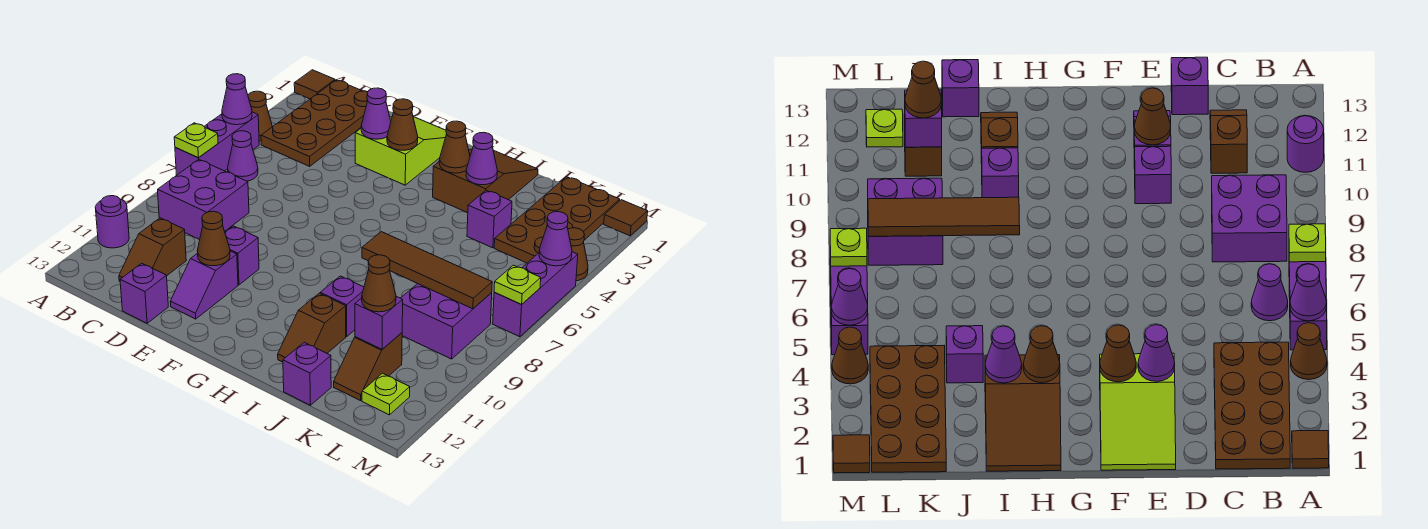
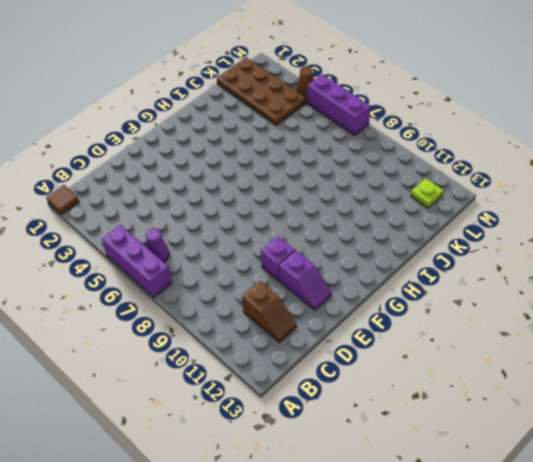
none -> brown 1x1 cone [248,91,272,141]
none -> purple 1x1 round brick [95,196,129,248]
none -> brown 2x4 plate [261,80,368,166]
none -> purple 2x2 brick [158,160,249,240]

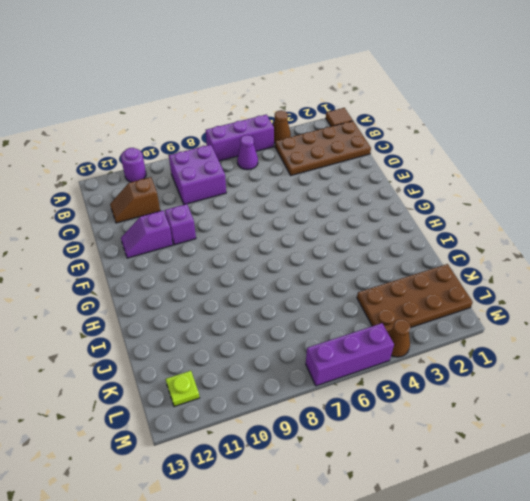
none -> purple 1x1 brick [120,263,168,323]
none -> lime 2x3 slope [355,117,447,185]
none -> brown 2x3 slope [433,149,538,213]
none -> purple 1x1 brick [320,276,364,337]

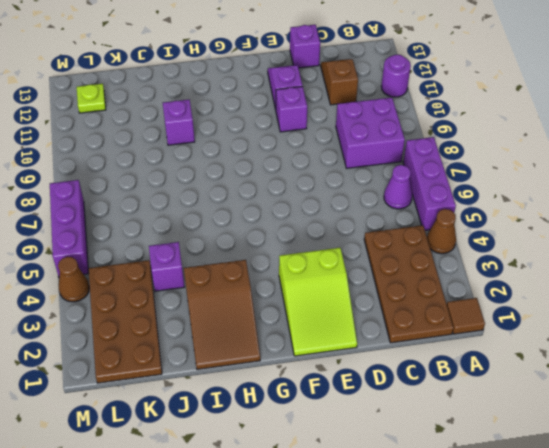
none -> brown 1x2 slope [278,293,346,362]
none -> purple 1x1 brick [283,342,331,405]
none -> purple 2x2 brick [401,284,492,359]
none -> brown 1x2 slope [334,333,402,401]

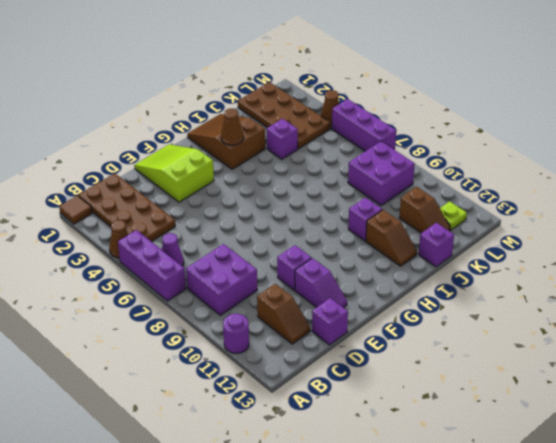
none -> brown 1x1 tile [604,200,648,236]
none -> purple 1x1 cone [222,74,252,125]
none -> lime 1x1 plate [174,123,218,158]
none -> purple 1x1 cone [361,88,391,139]

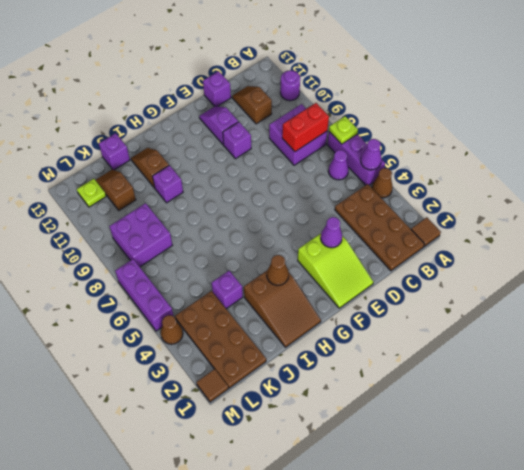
red 1x2 brick [282,103,329,152] -> none
none -> brown 1x1 cone [197,211,230,266]
none -> brown 1x1 cone [387,99,418,150]
none -> purple 1x1 cone [466,132,498,185]
none -> brown 1x4 tile [362,232,492,309]

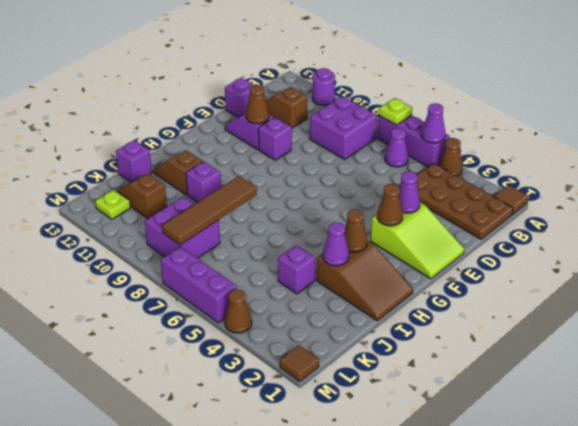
none -> brown 2x4 plate [494,177,620,263]
none -> purple 1x1 brick [355,296,403,349]
none -> purple 1x1 cone [539,212,572,266]
none -> lime 1x1 plate [494,265,541,304]

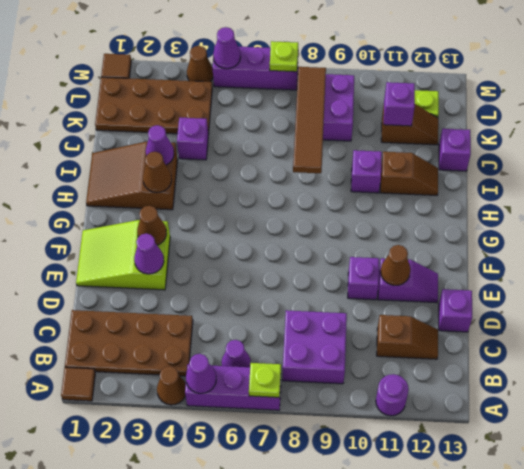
none -> brown 1x1 cone [362,255,396,312]

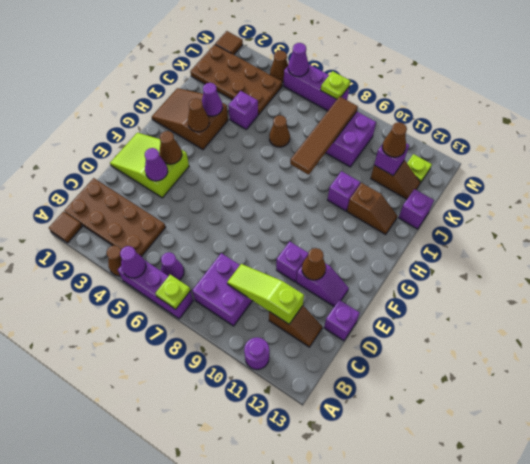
lime 1x3 slope [227,264,304,324] -> none
brown 1x1 cone [269,115,290,147] -> none

